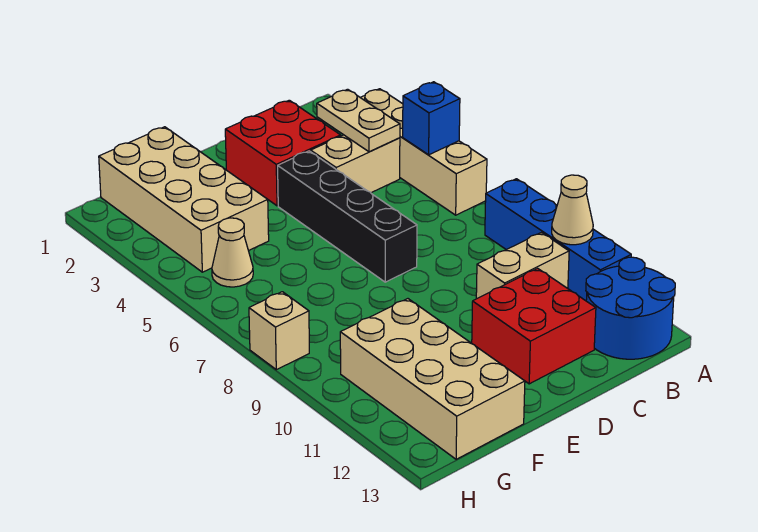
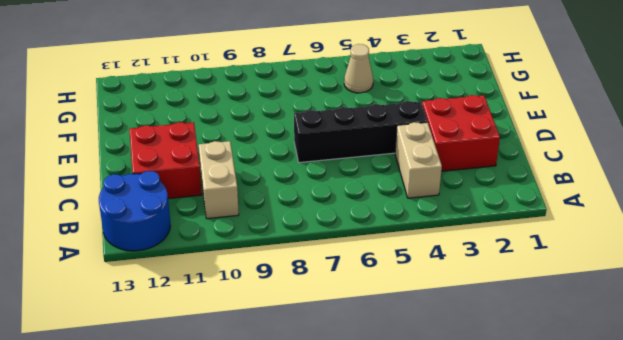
none -> tan 1x4 brick [361,89,487,215]
none -> blue 1x4 brick [485,179,631,301]
none -> tan 2x4 brick [99,127,269,272]

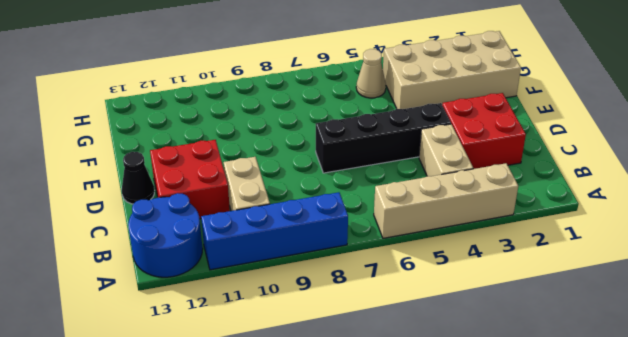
black 1x1 cone [122,152,154,204] -> none
none -> tan 2x4 brick [340,299,525,459]
none -> tan 1x1 brick [249,292,309,370]
none -> blue 1x1 brick [403,82,460,155]

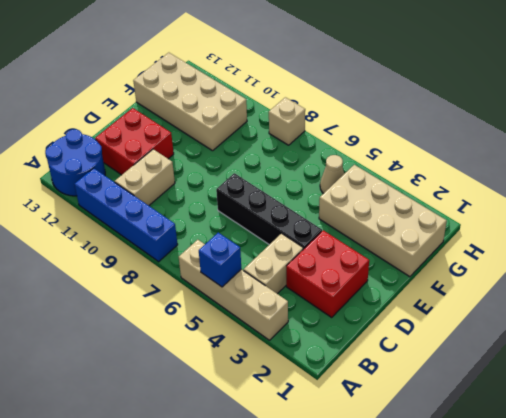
none -> tan 1x1 cone [552,175,593,245]
none -> tan 1x2 plate [317,89,400,152]

